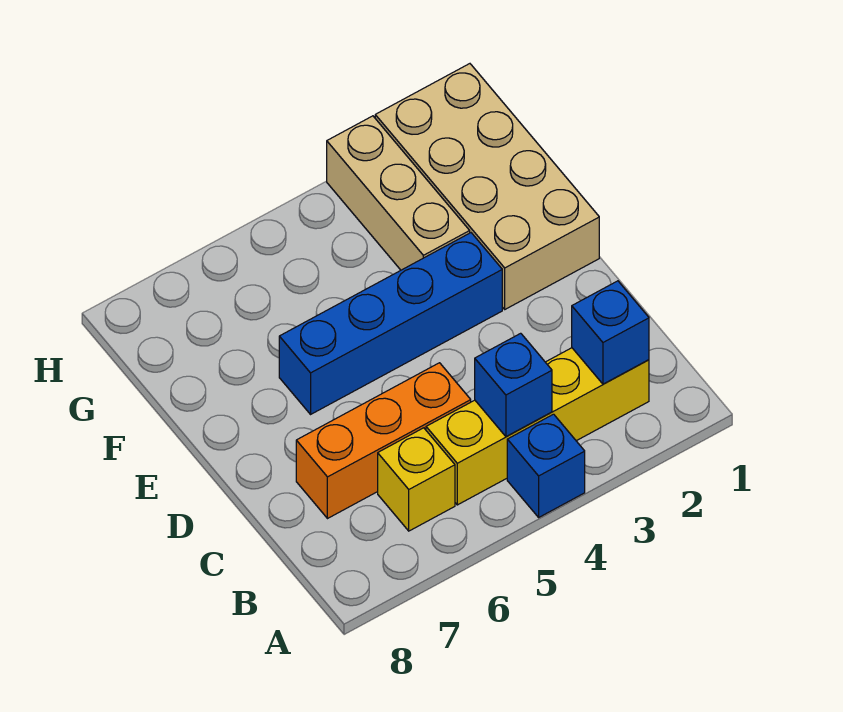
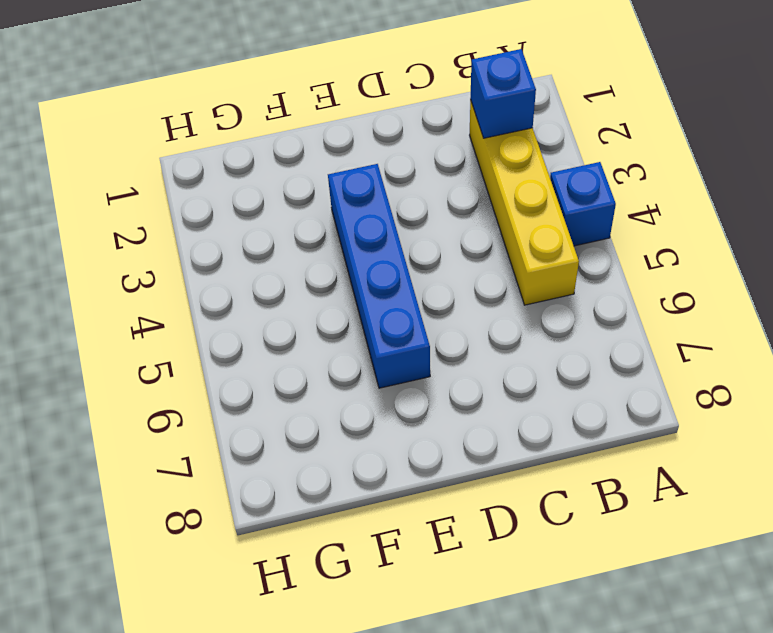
none -> yellow 1x1 brick [378,428,455,531]
none -> orange 1x3 brick [296,363,471,519]

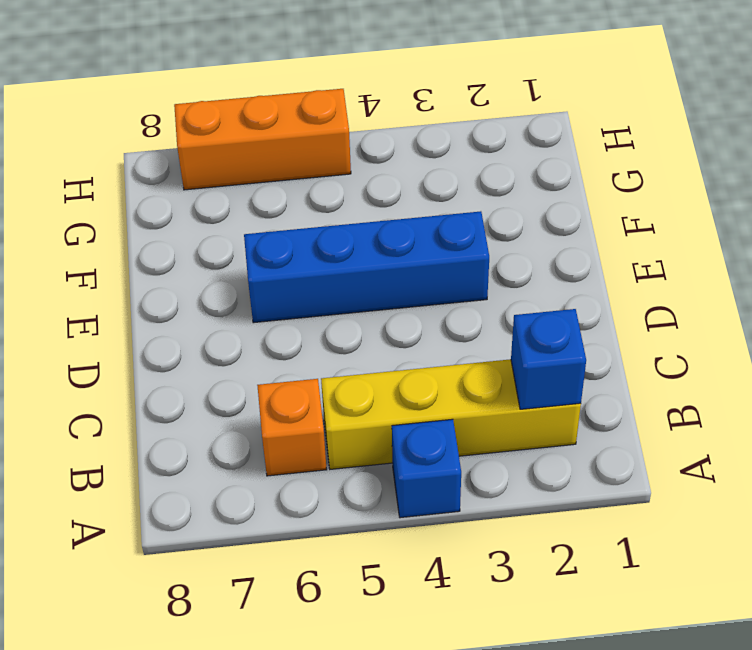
orange 1x1 brick [257,379,327,476] -> yellow 1x1 brick [378,428,455,531]
orange 1x3 brick [174,89,351,190] -> orange 1x3 brick moved to [296,363,471,519]
none -> tan 2x4 brick [375,64,599,309]
none -> tan 1x3 brick [327,116,470,270]

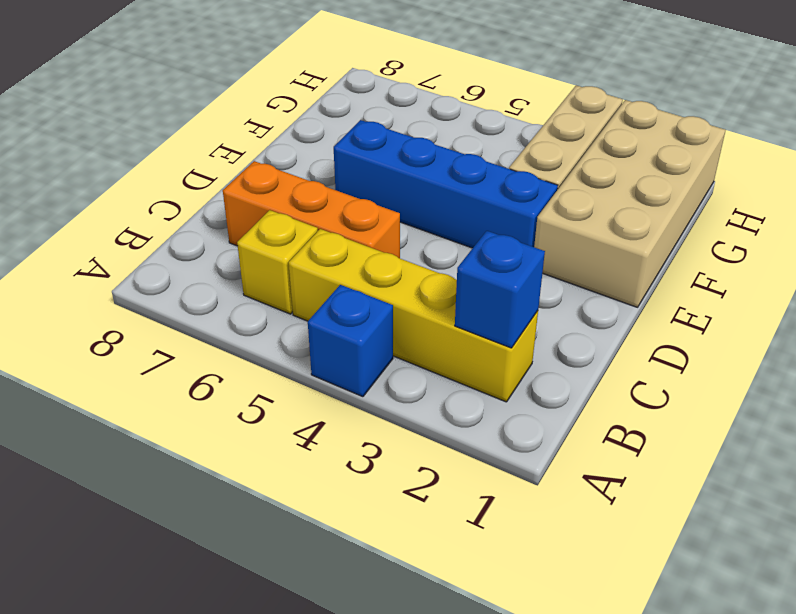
none -> blue 1x1 brick [475,333,552,436]

